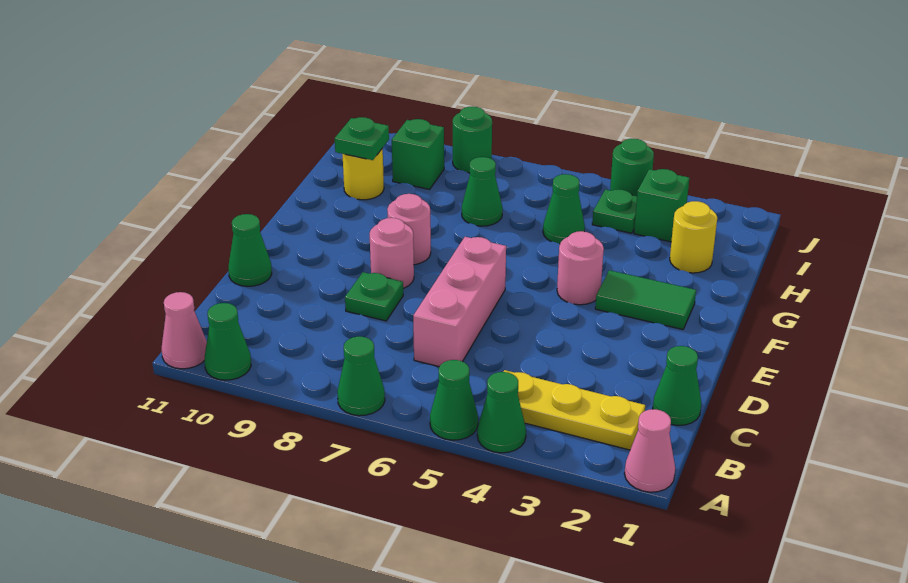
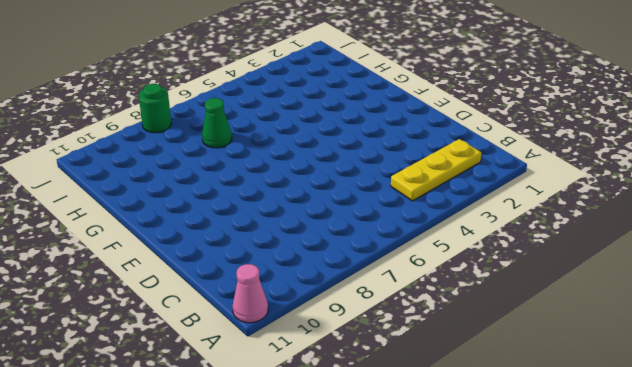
none -> pink 1x1 cone [624,409,675,492]
none -> green 1x1 cone [477,372,526,453]
none -> green 1x1 cone [430,360,478,440]

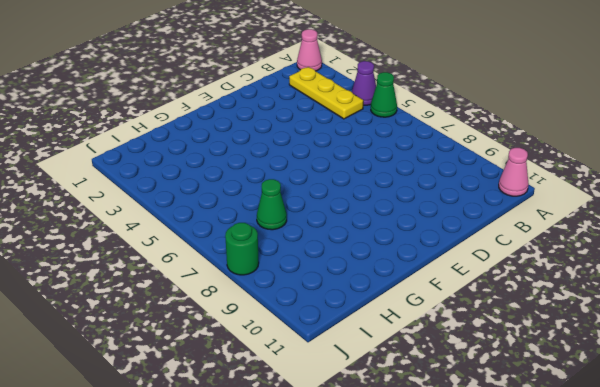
purple 1x1 cone [352,61,376,105] -> green 1x1 cone [477,372,526,453]
none -> green 1x1 cone [337,336,385,416]
none -> green 1x1 cone [204,303,251,380]
none -> green 1x1 cone [653,346,701,425]

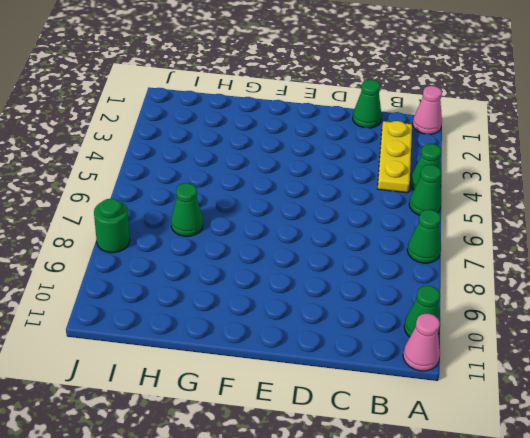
none -> pink 1x3 brick [413,237,506,367]
none -> green 1x1 plate [345,272,403,321]
none -> green 1x1 cone [228,214,272,286]

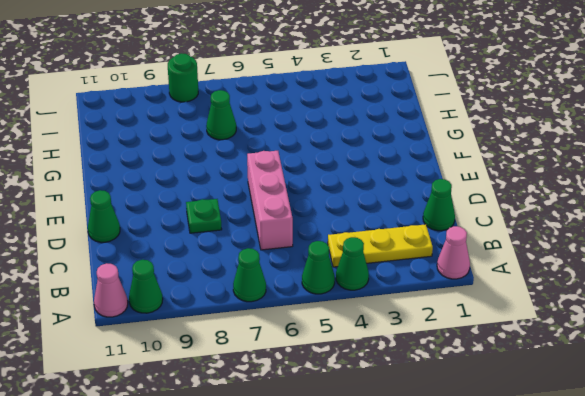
none -> pink 1x1 round brick [369,218,414,289]
none -> green 1x2 tile [595,270,696,329]
none -> pink 1x1 round brick [557,231,604,305]

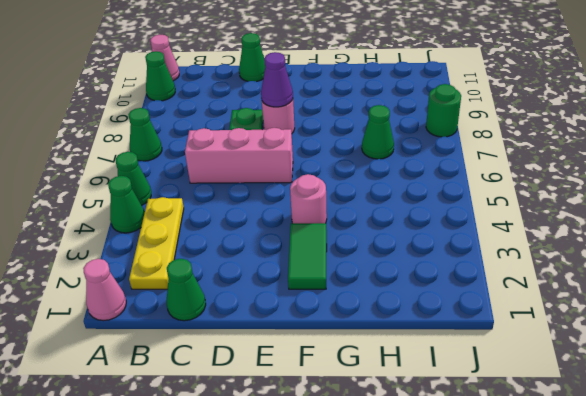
purple 1x1 cone [261,52,293,107] -> none
none -> pink 1x1 round brick [387,194,431,265]
none -> yellow 1x1 round brick [670,201,717,273]
none -> green 1x1 cone [543,174,585,244]

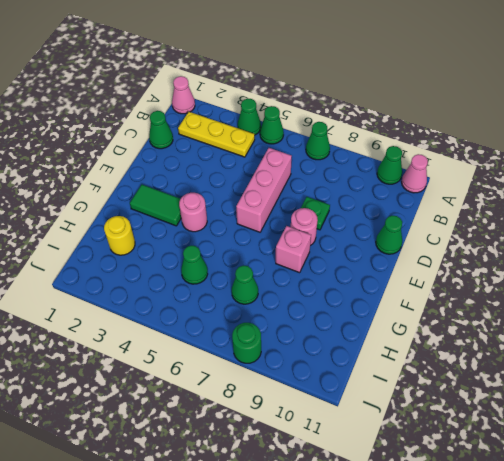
pink 1x1 brick [276,226,311,273] -> pink 1x1 round brick [387,194,431,265]
none -> yellow 1x1 round brick [342,148,384,200]
none -> green 1x1 brick [634,169,689,242]
none -> green 1x1 plate [592,189,637,233]

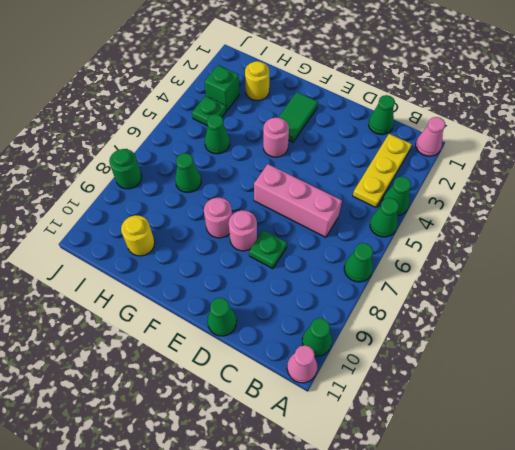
none -> green 1x1 brick [392,119,444,189]
none -> green 1x1 round brick [610,139,654,196]
none -> green 1x1 plate [335,117,389,160]

